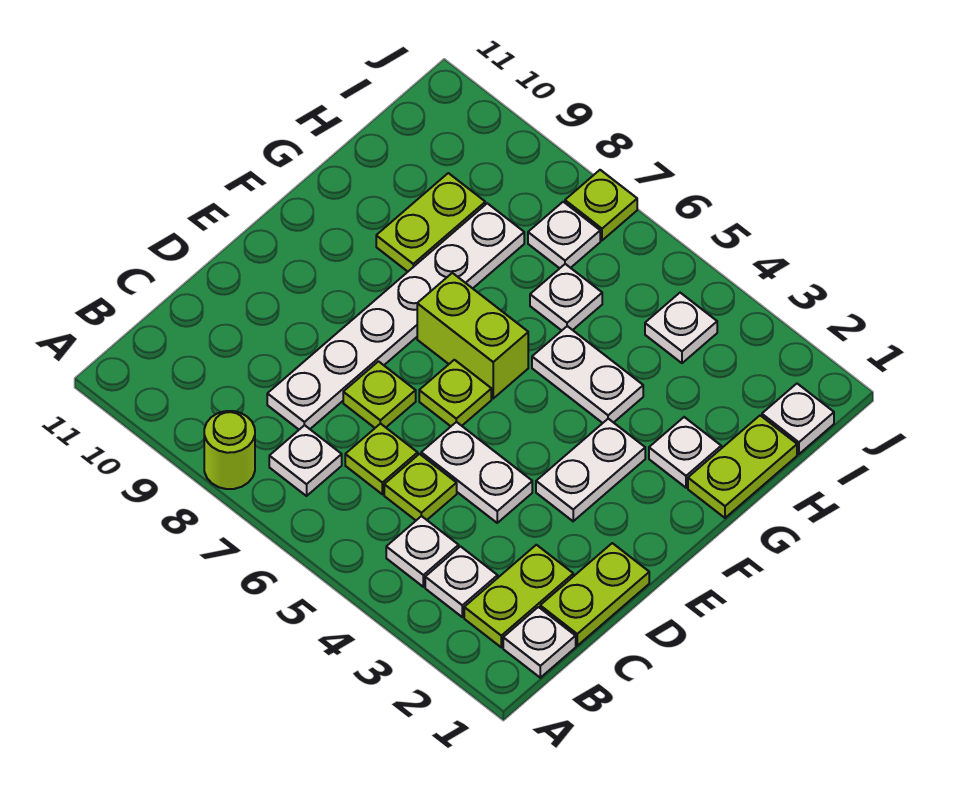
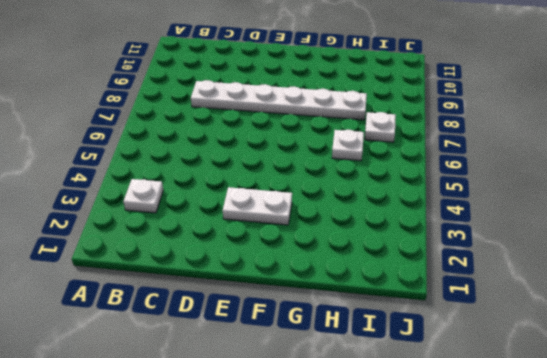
none -> lime 1x1 round brick [204,411,255,489]
none -> white 1x1 plate [503,607,576,678]
none -> lime 1x2 plate [464,545,573,647]

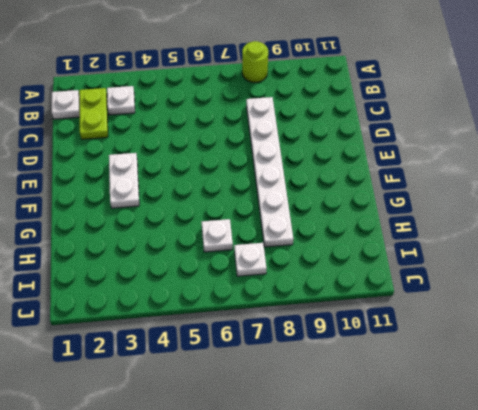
none -> white 1x1 plate [386,516,459,587]
none -> white 1x1 plate [269,425,342,496]
none -> lime 1x2 plate [540,543,649,646]

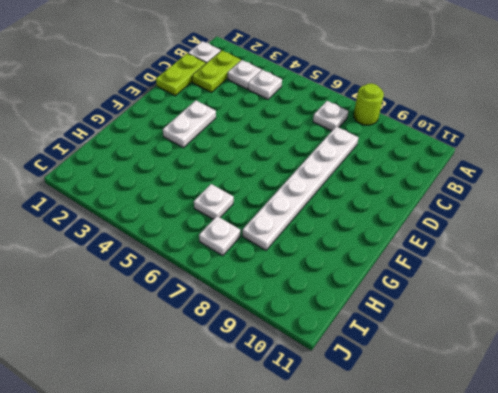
none -> lime 1x1 plate [384,454,457,520]
none -> lime 1x1 plate [345,423,418,494]
none -> white 1x2 plate [421,422,532,523]

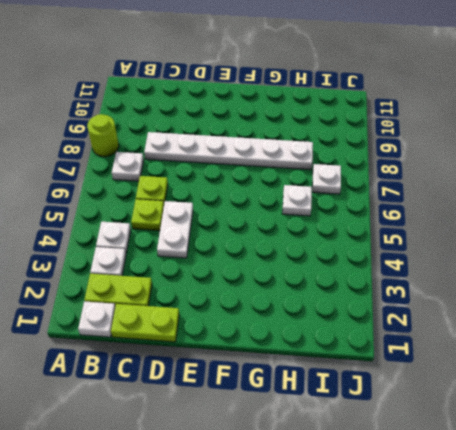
none -> lime 1x1 plate [343,362,416,428]
none -> white 1x2 plate [536,419,645,521]
none -> lime 1x1 plate [419,360,491,426]

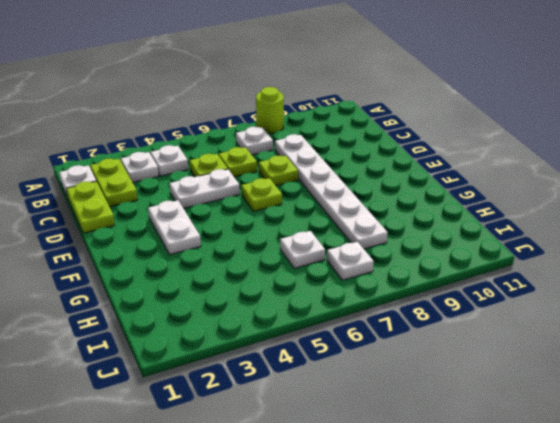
none -> lime 1x2 brick [417,273,528,398]
none -> lime 1x2 plate [688,415,797,518]
none -> white 1x1 plate [649,417,721,488]

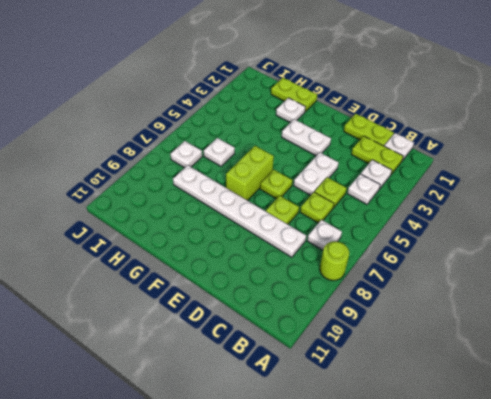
none -> white 1x2 plate [532,326,643,423]
none -> lime 1x2 plate [376,173,485,271]
none -> white 1x1 plate [762,384,834,454]

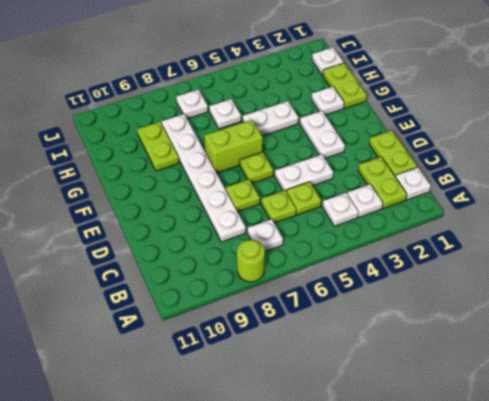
none -> white 1x1 plate [645,293,717,363]
none -> lime 1x1 plate [565,170,637,240]

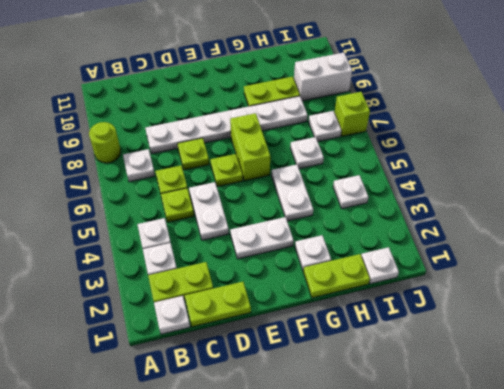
white 1x2 brick [294,53,352,101] -> none
lime 1x1 brick [334,92,370,136] -> lime 1x1 plate [565,170,637,240]

